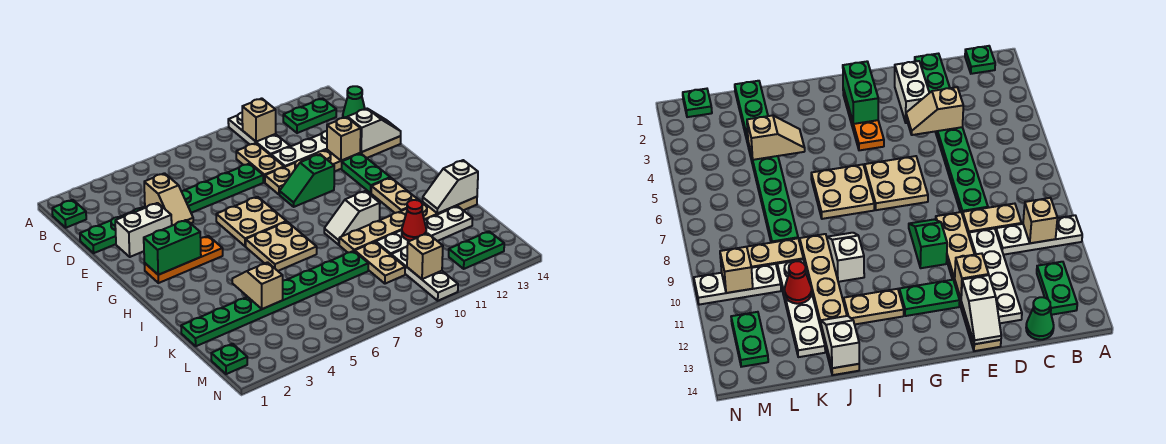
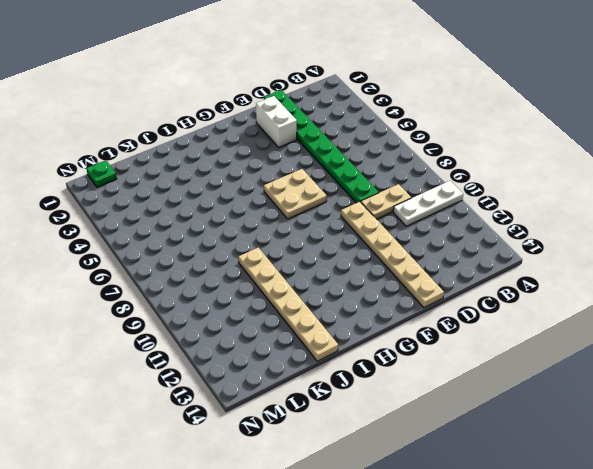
none -> green 1x1 plate [52,200,86,228]
none -> green 1x2 plate [283,98,336,133]
none -> green 1x1 cone [343,86,365,118]
none -> white 1x4 plate [271,131,327,167]

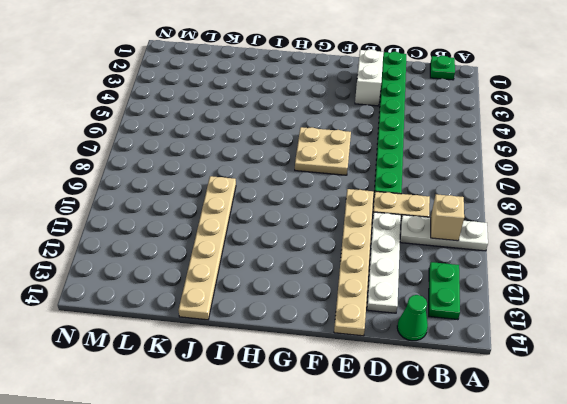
none -> green 1x2 slope [280,154,334,207]
none -> green 1x2 plate [342,154,390,193]
none -> orange 1x3 plate [144,236,223,283]
none -> tan 2x2 plate [246,222,317,271]

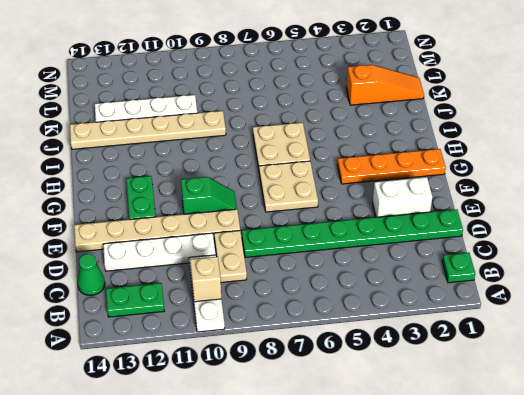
orange 1x4 plate [337,149,446,184] -> orange 1x3 plate [144,236,223,283]
orange 1x3 slope [346,65,424,105] -> green 1x8 plate [181,251,368,346]
none -> tan 1x2 plate [371,178,419,213]
none -> white 1x2 slope [324,191,380,245]
none -> tan 1x2 plate [355,242,405,284]
none -> white 1x3 plate [391,247,458,301]

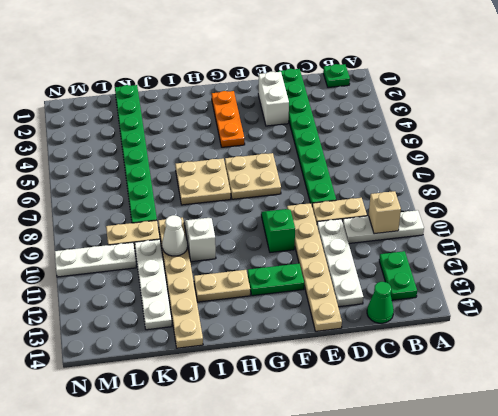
white 1x1 cone [162,215,188,256] -> none
none -> green 1x1 plate [211,344,247,374]
none -> green 1x2 plate [449,231,504,269]
none -> tan 1x2 slope [144,173,193,225]
none -> tan 1x1 brick [327,117,361,161]

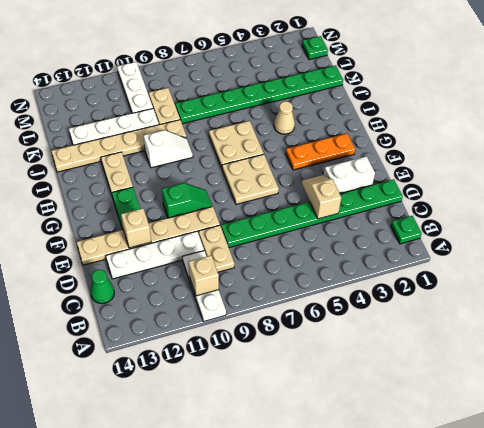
tan 1x1 cone [274,101,295,134] -> none
none -> green 1x2 plate [283,98,336,133]
none -> green 1x2 plate [449,231,504,269]
none -> white 1x2 slope [347,109,401,152]
none -> green 1x2 brick [144,220,201,275]

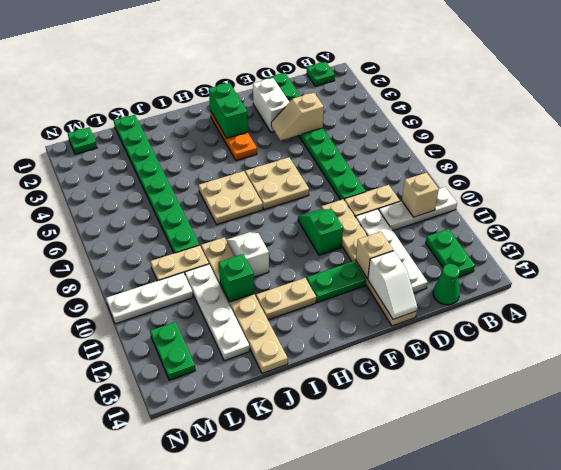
green 1x1 brick [218,254,254,302] -> none
none -> tan 1x2 slope [232,262,283,309]
none -> white 1x2 slope [423,160,478,213]
none -> red 1x1 cone [402,200,426,241]
none -> tan 1x1 brick [407,233,443,279]

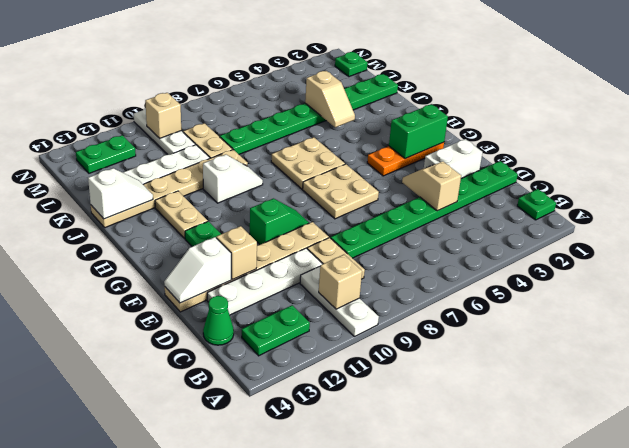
none -> red 1x1 cone [402,200,426,241]

